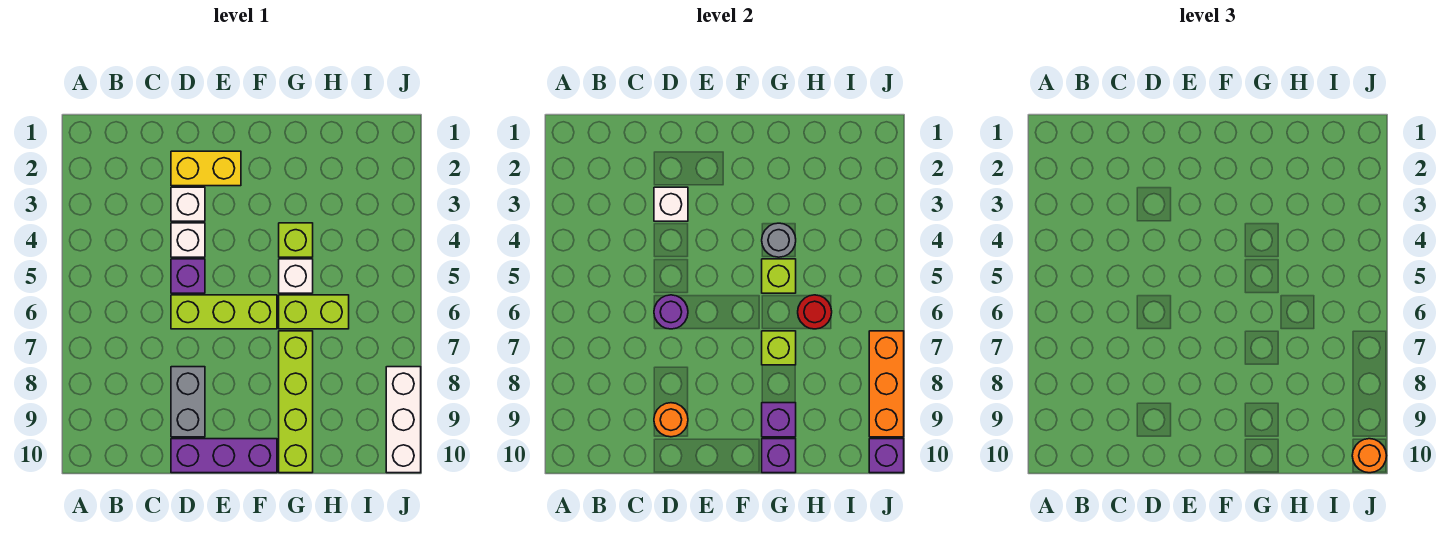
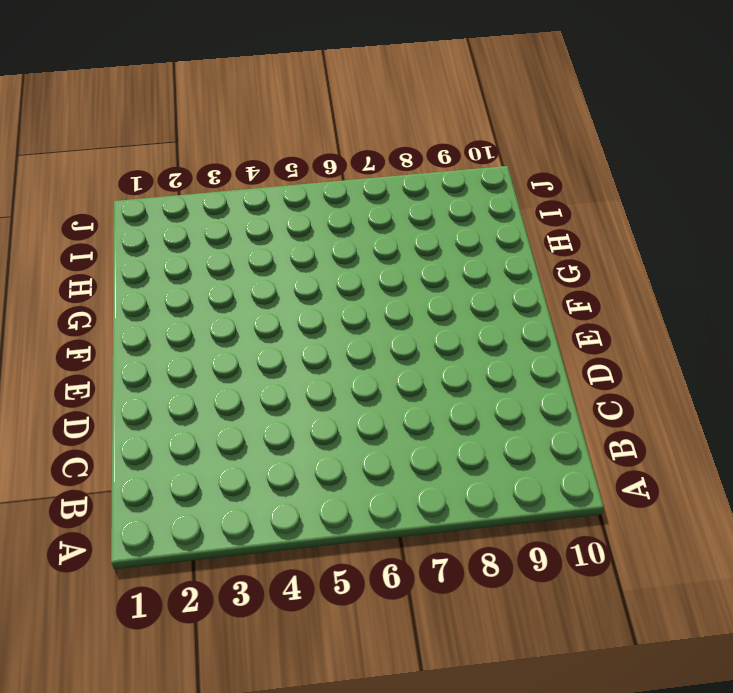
none -> yellow 1x2 brick [171,151,241,186]
none -> white 1x1 brick [171,187,205,221]
none -> white 1x1 brick [171,223,205,257]

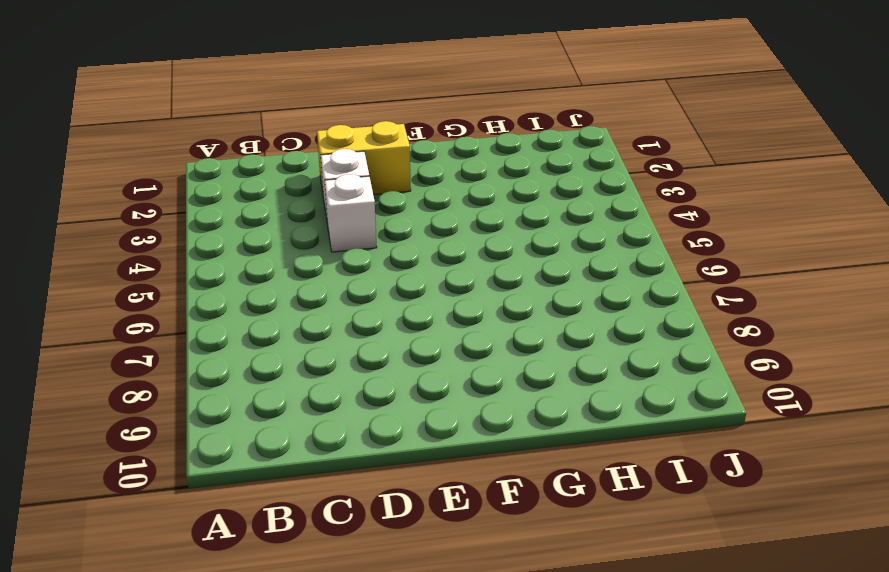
none -> purple 1x1 brick [171,259,205,293]
none -> lime 1x3 brick [171,295,277,329]
none -> grey 1x2 brick [171,367,205,437]

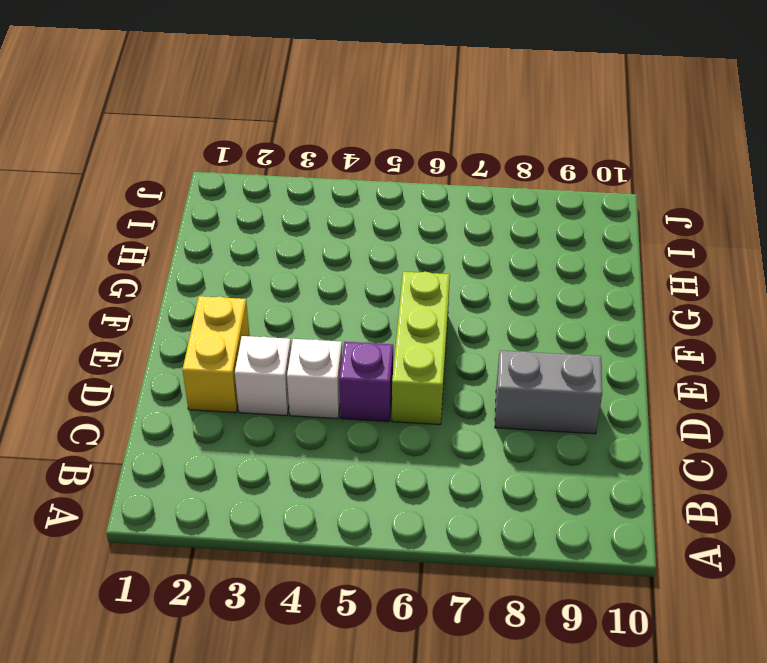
none -> purple 1x3 brick [171,439,277,473]
none -> lime 1x1 brick [279,223,313,257]
none -> white 1x1 brick [279,259,313,293]

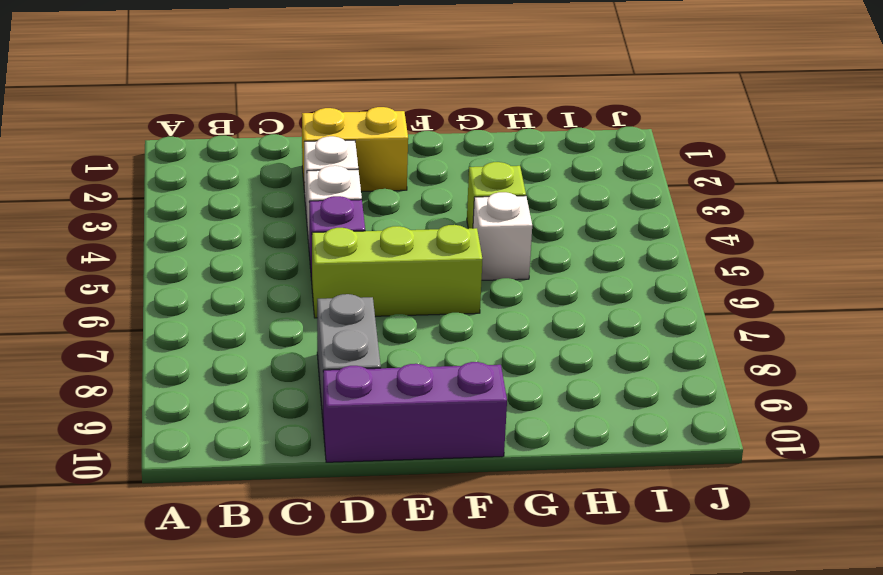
none -> lime 1x2 brick [279,295,349,329]
none -> lime 1x4 brick [279,331,313,473]
none -> white 1x3 brick [386,367,421,473]

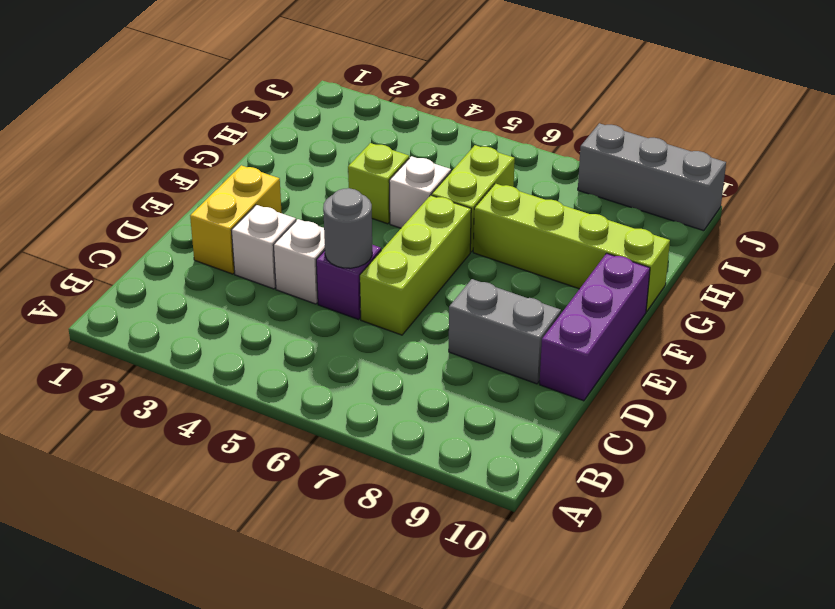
grey 1x1 round brick [323,188,372,268] -> grey 1x1 round brick moved to [762,223,796,257]
grey 1x3 brick [578,123,726,231] -> white 1x3 brick [386,367,421,473]
none -> white 1x1 brick [654,187,688,221]
none -> purple 1x1 round brick [654,295,688,329]
none -> orange 1x1 round brick [654,403,688,437]

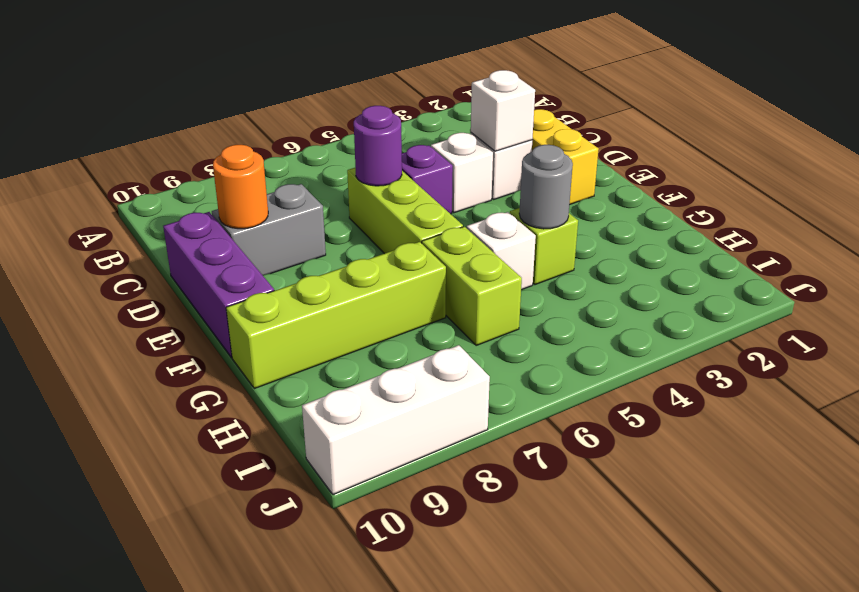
none -> lime 1x1 brick [762,259,796,293]
none -> lime 1x1 brick [762,331,796,365]
none -> purple 1x1 brick [762,403,796,437]

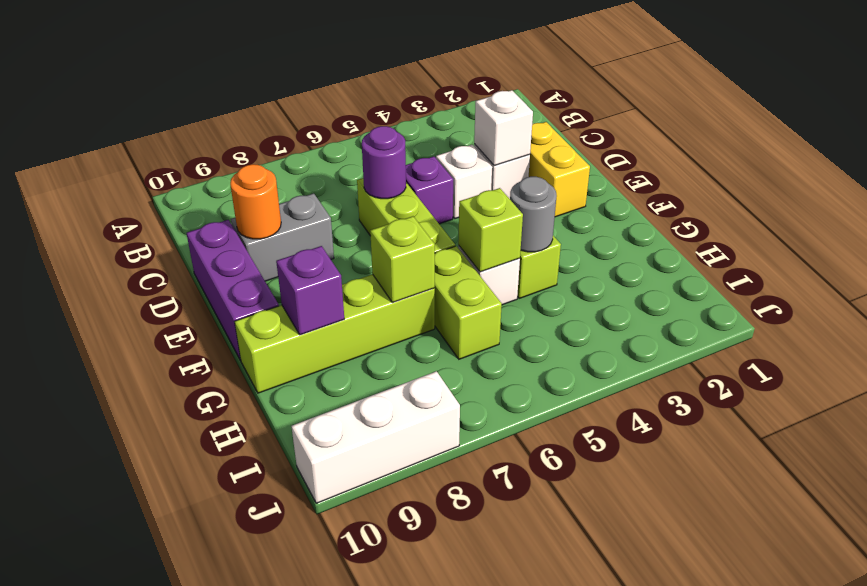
none -> purple 1x1 brick [762,439,796,473]
none -> red 1x1 round brick [798,295,832,329]
none -> orange 1x3 brick [869,331,904,437]

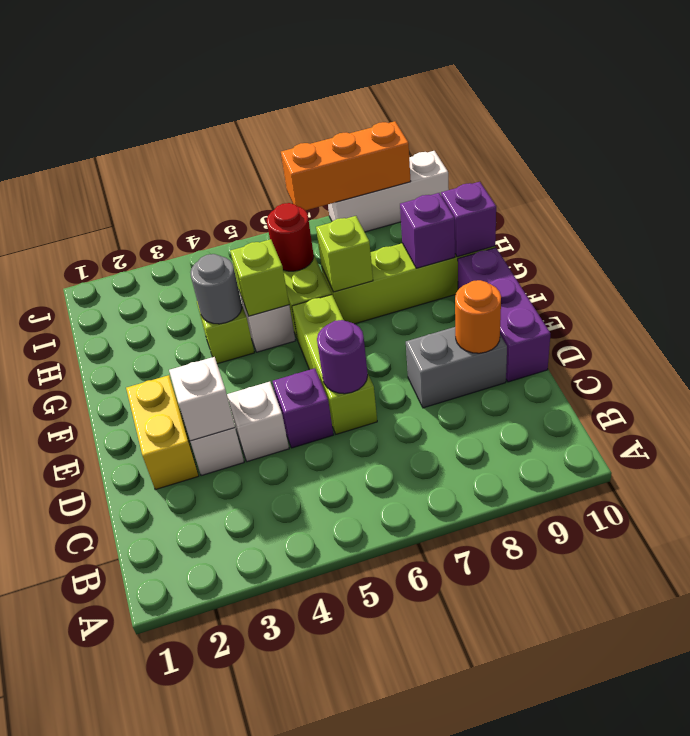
none -> purple 1x1 brick [869,439,904,473]
none -> orange 1x1 round brick [1352,439,1387,473]

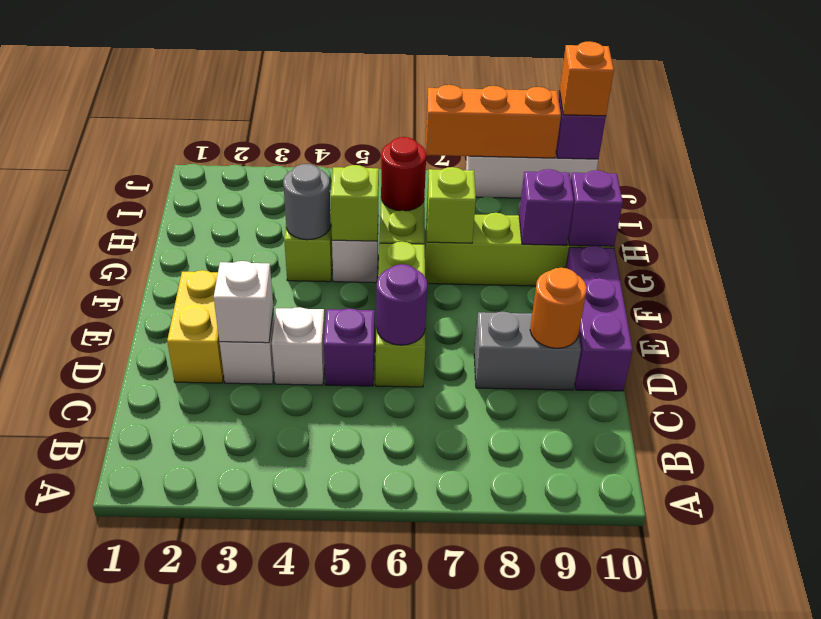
orange 1x1 brick [560,41,614,116] -> orange 1x1 round brick [1352,439,1387,473]

